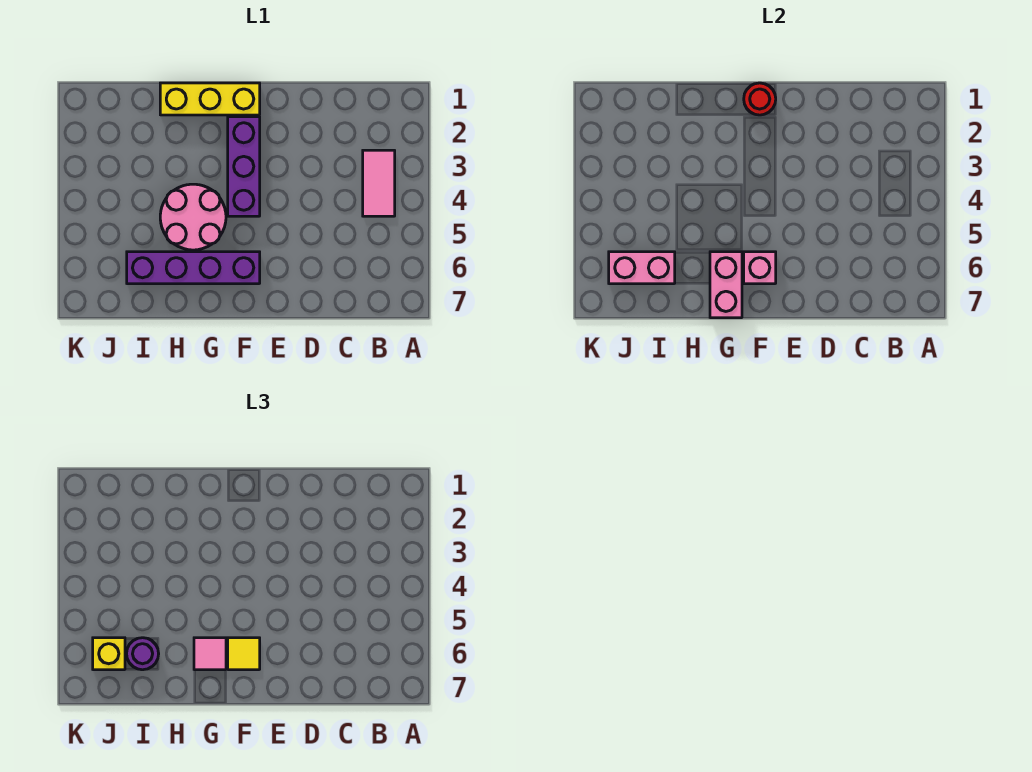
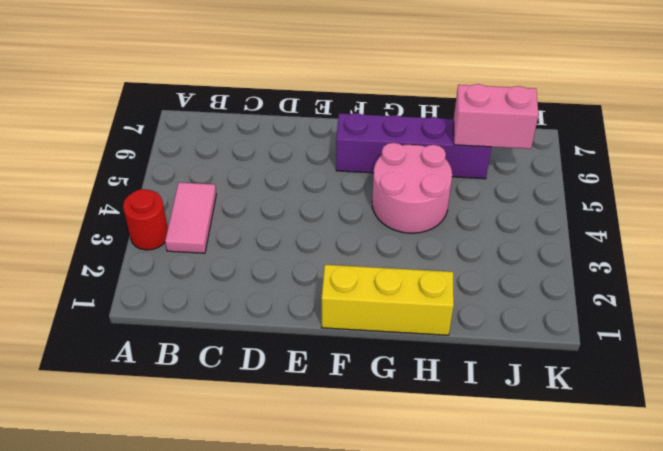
red 1x1 round brick [123,189,168,250] -> red 1x1 round brick moved to [744,83,776,115]
none -> purple 1x3 brick [228,117,260,216]
none -> pink 1x1 brick [744,252,776,284]
none -> pink 1x2 brick [710,252,742,318]

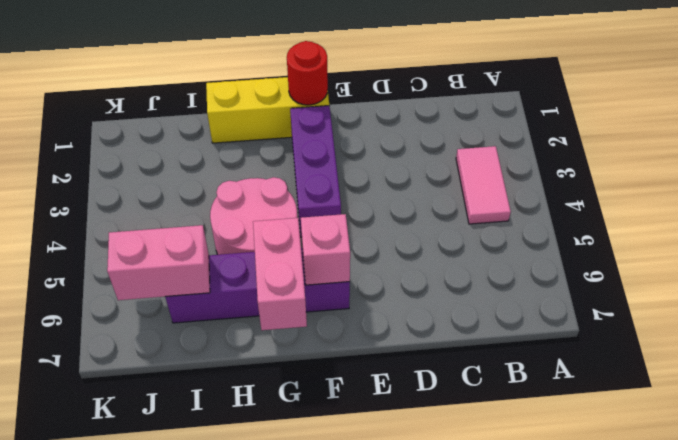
none -> yellow 1x1 tile [228,638,260,670]
none -> pink 1x1 tile [194,638,226,670]
none -> purple 1x1 round brick [127,638,159,670]

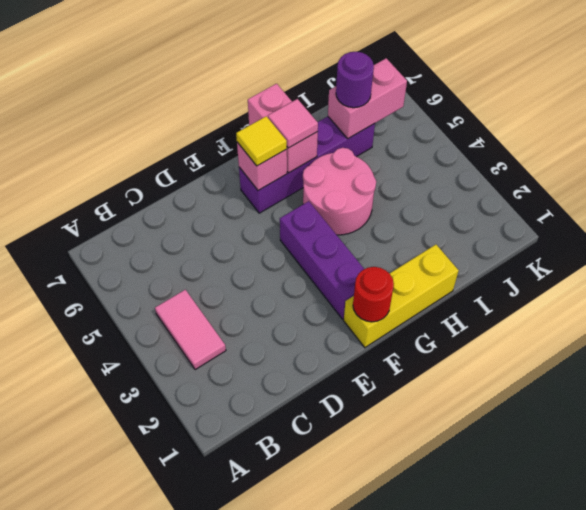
none -> yellow 1x1 brick [93,638,125,670]

